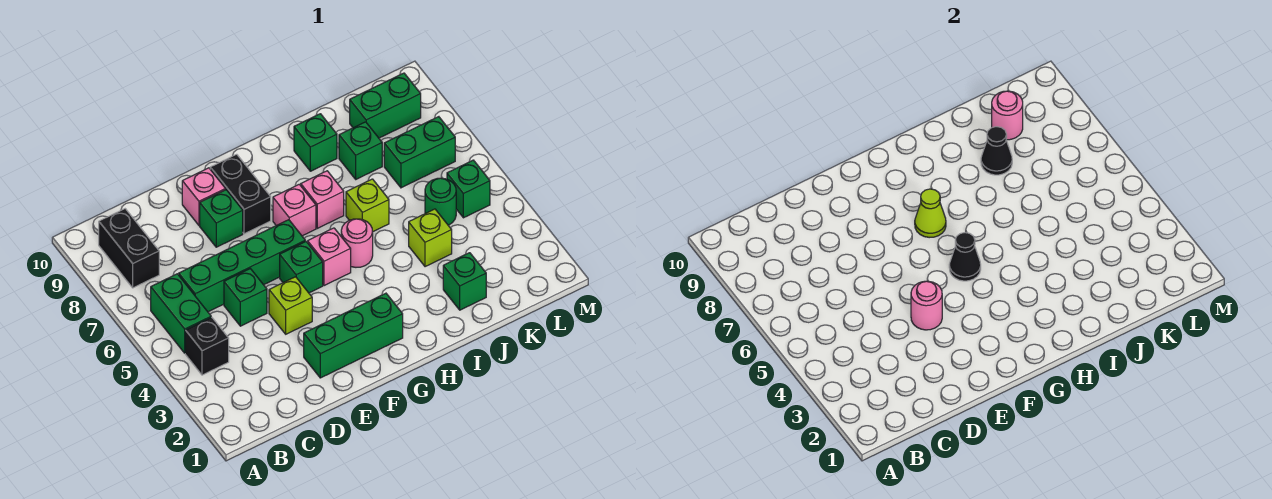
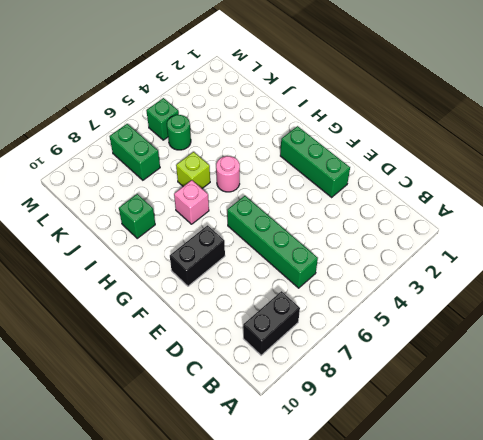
none -> black 1x1 brick [185,317,229,375]
none -> green 1x2 brick [151,274,211,353]
none -> green 1x1 brick [224,269,267,326]

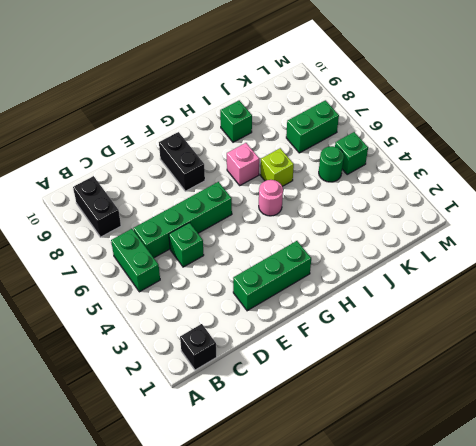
black 1x1 brick [180,324,217,370] -> black 1x1 brick moved to [185,317,229,375]
none -> lime 1x1 brick [269,277,312,334]
none -> green 1x1 brick [200,190,243,247]
none -> pink 1x1 brick [182,168,225,225]

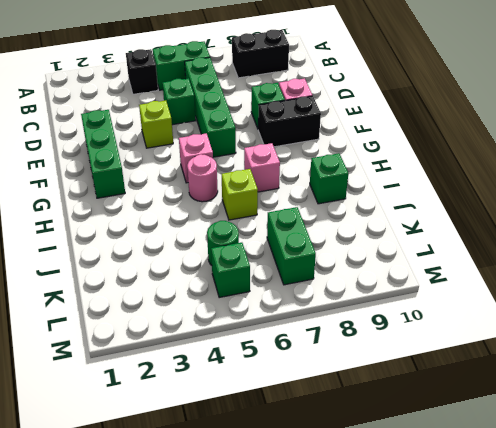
none -> green 1x1 brick [280,241,323,293]
none -> pink 1x1 brick [273,184,316,236]
none -> green 1x1 brick [443,253,486,310]

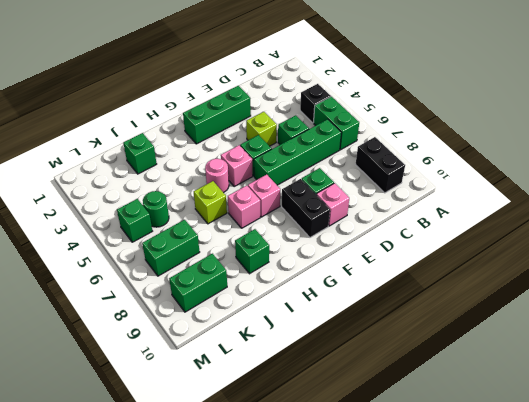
none -> lime 1x1 brick [409,209,452,267]
none -> green 1x1 brick [339,122,382,179]
none -> pink 1x1 round brick [911,281,942,330]

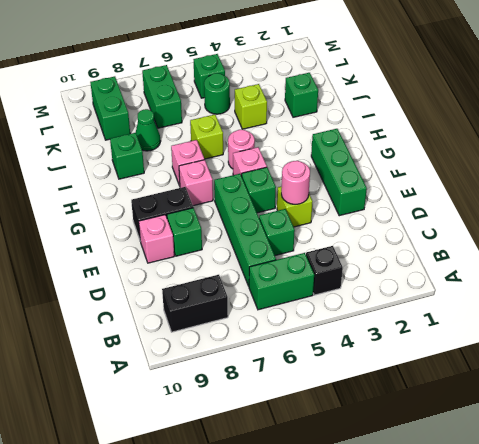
green 1x1 cone [136,109,161,151] -> green 1x1 brick [339,122,382,179]
none -> black 1x1 cone [949,233,981,281]
none -> lime 1x1 cone [915,189,946,238]
none -> black 1x1 cone [981,127,1012,175]

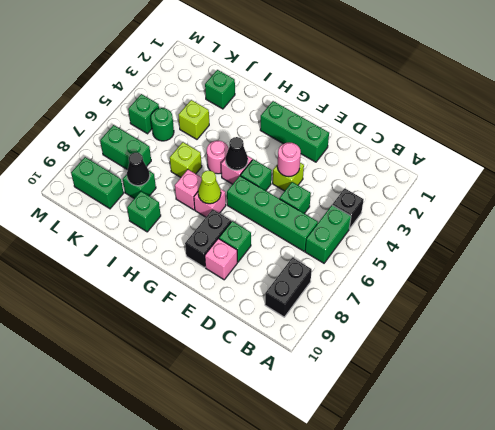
none -> pink 1x1 round brick [992,91,1023,140]

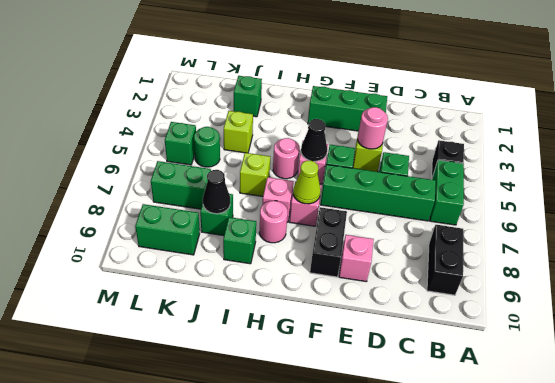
pink 1x1 round brick [259,201,288,243] -> pink 1x1 round brick moved to [992,91,1023,140]
none -> green 1x1 brick [200,190,243,247]

